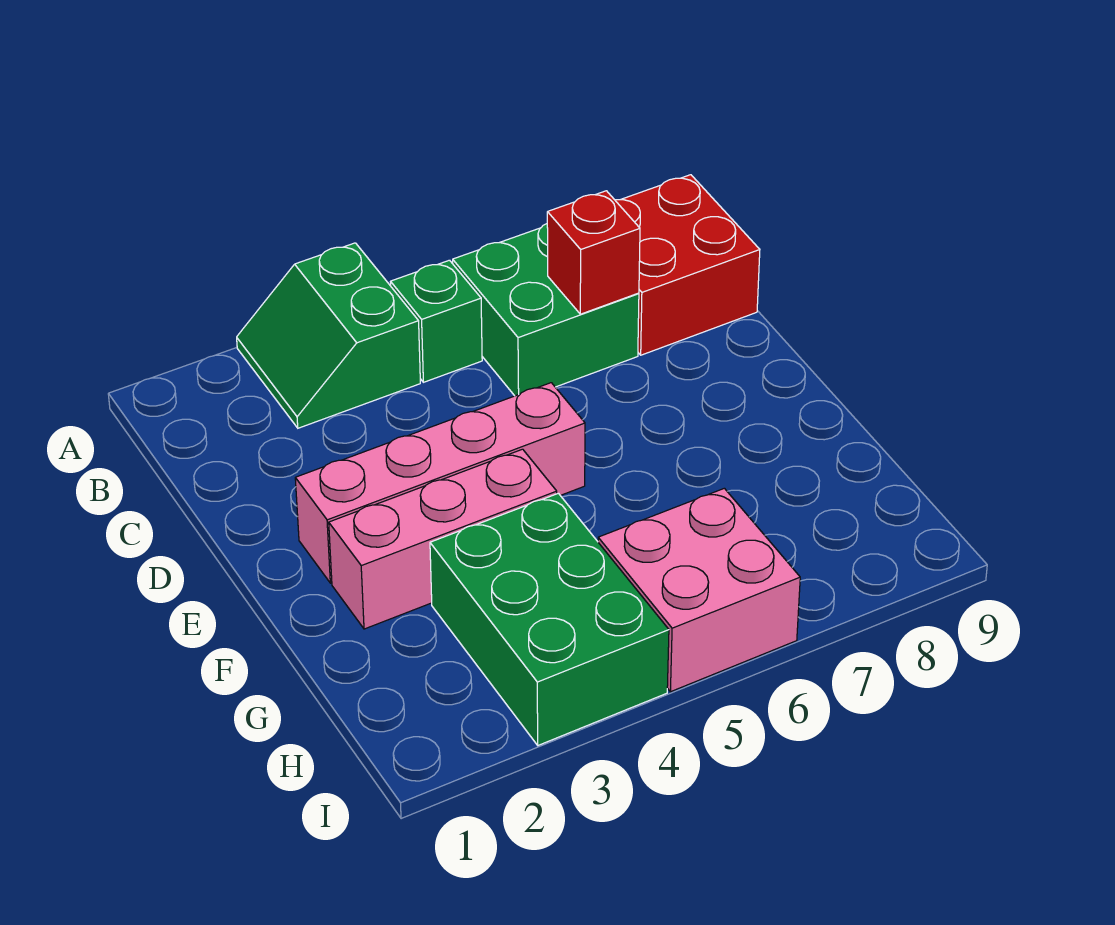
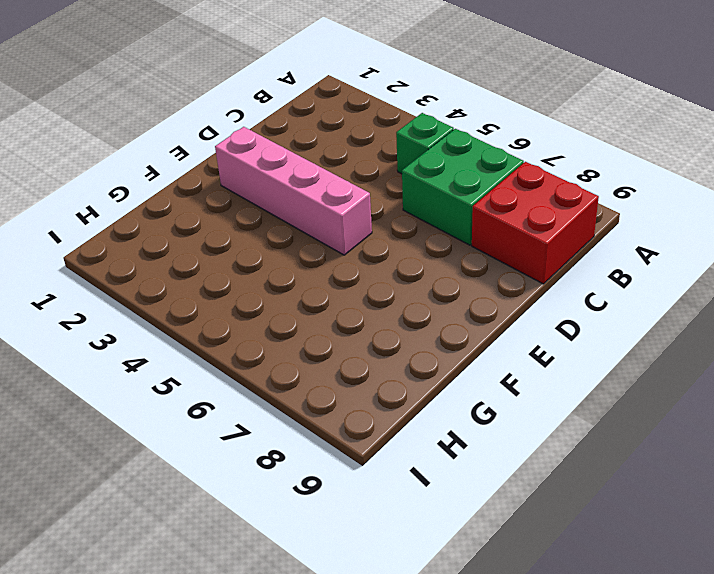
none -> green 2x2 slope [237,243,420,428]
none -> pink 1x3 brick [329,449,557,629]

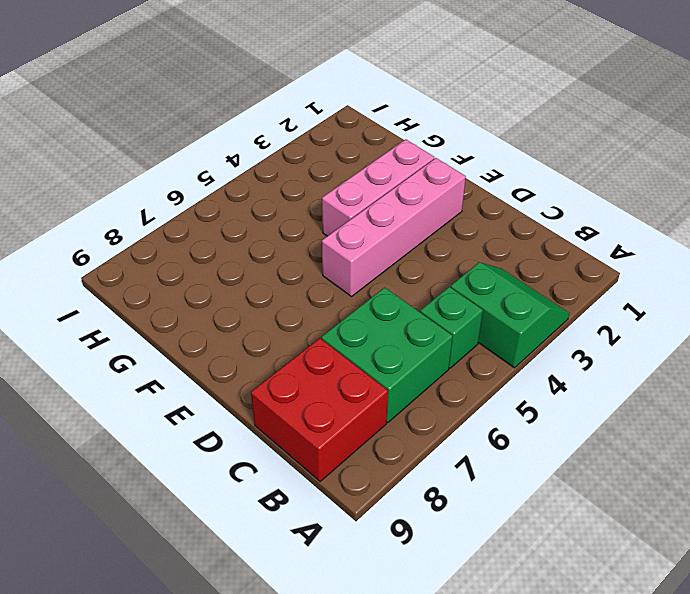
none -> green 2x3 brick [430,493,669,745]
none -> pink 2x2 brick [598,488,800,692]

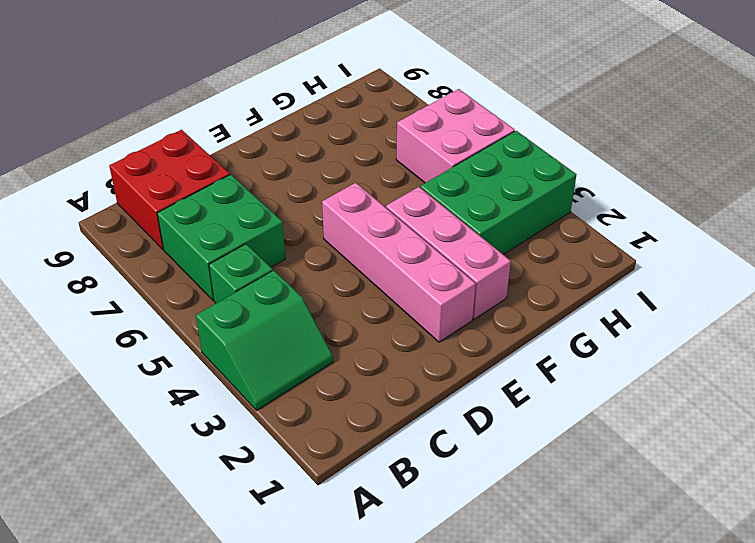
none -> red 1x1 brick [547,191,640,314]

